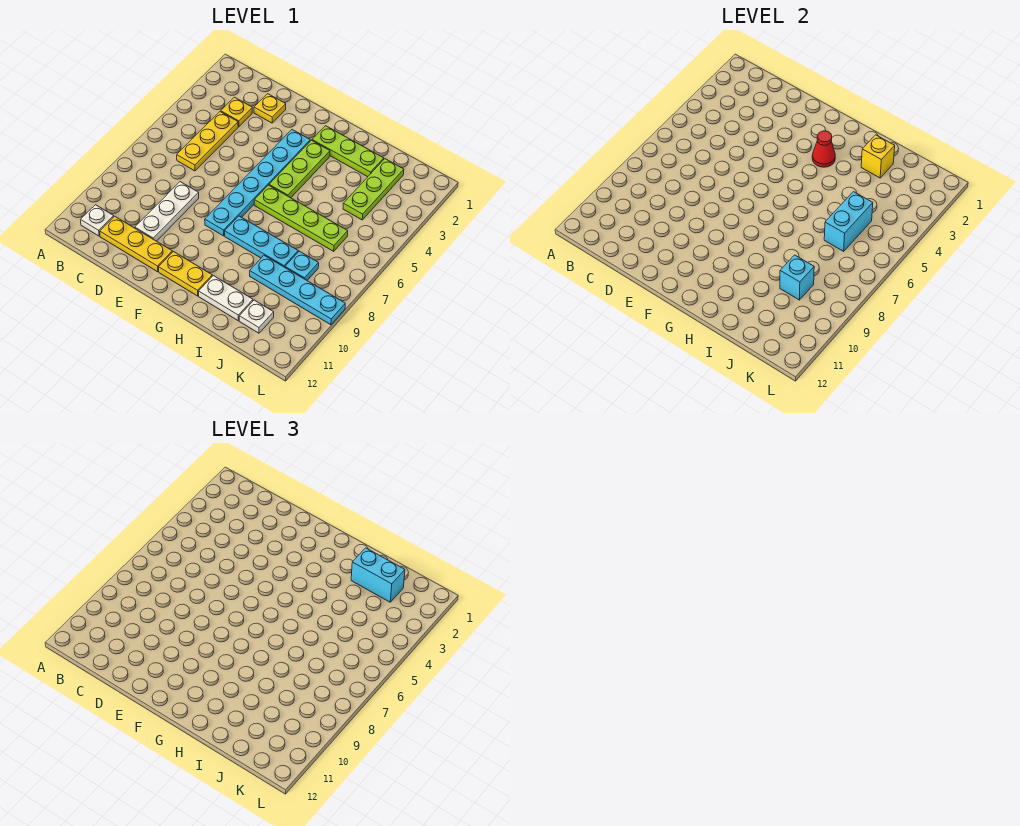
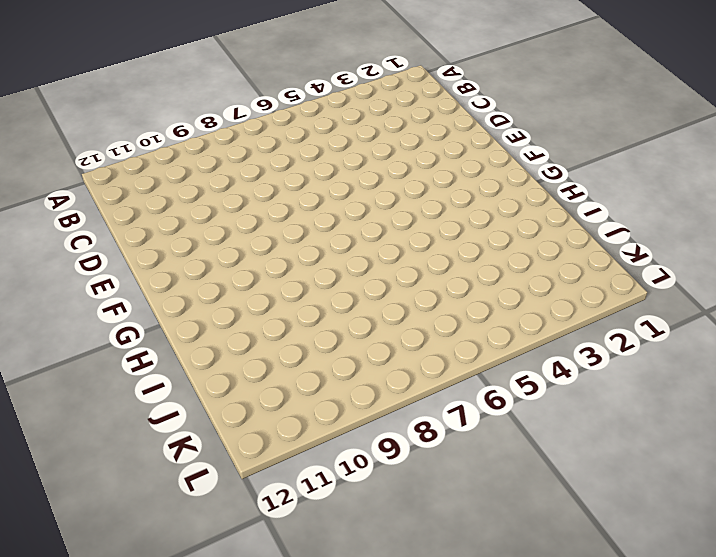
none -> white 1x1 plate [81,205,114,236]
none -> yellow 1x1 plate [221,97,252,127]
none -> yellow 1x3 plate [177,112,238,171]

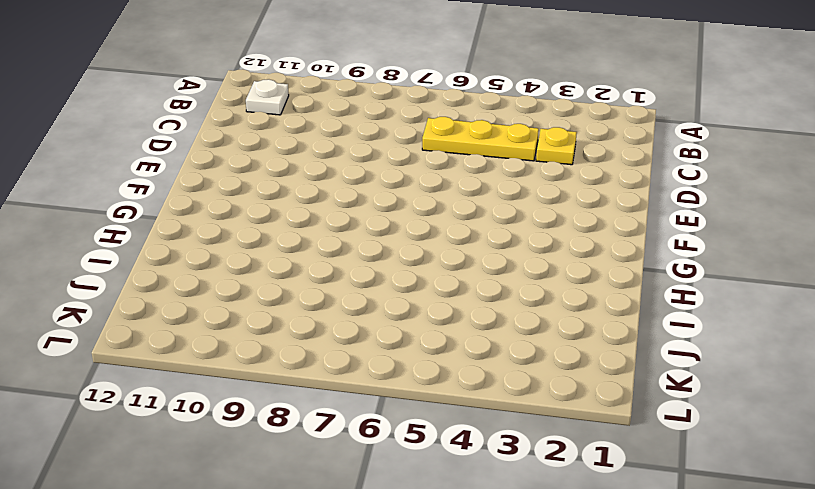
none -> yellow 1x3 plate [100,216,172,272]
none -> yellow 1x1 plate [254,94,286,123]
none -> white 1x3 plate [135,182,199,241]

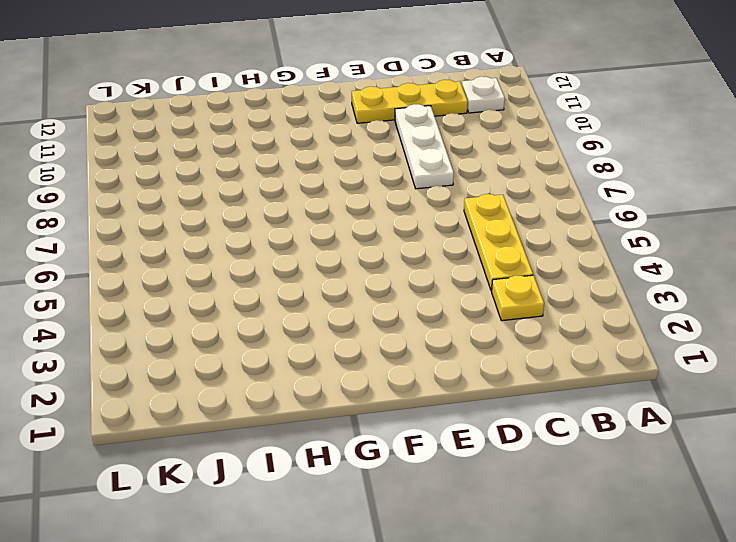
none -> yellow 1x1 plate [254,94,286,123]
none -> cyan 1x6 plate [205,130,310,236]
none -> yellow 1x2 plate [159,252,212,296]

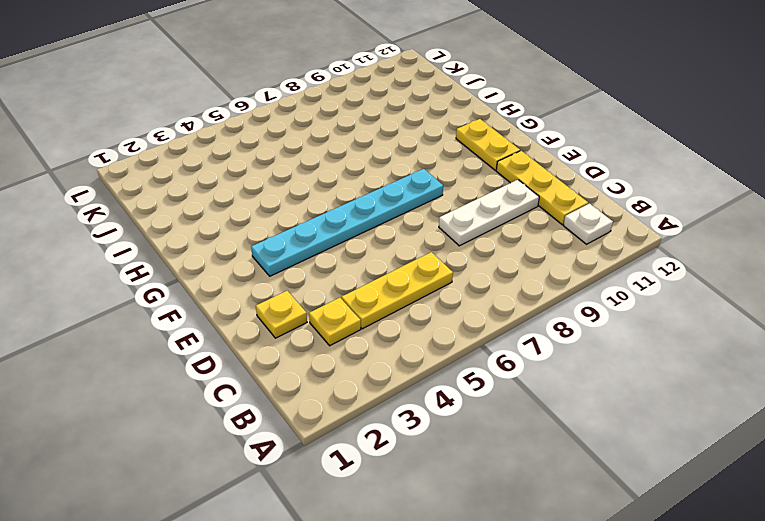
none -> lime 1x3 plate [312,126,384,177]
none -> lime 1x3 plate [269,140,330,198]
none -> lime 1x4 plate [254,185,348,251]

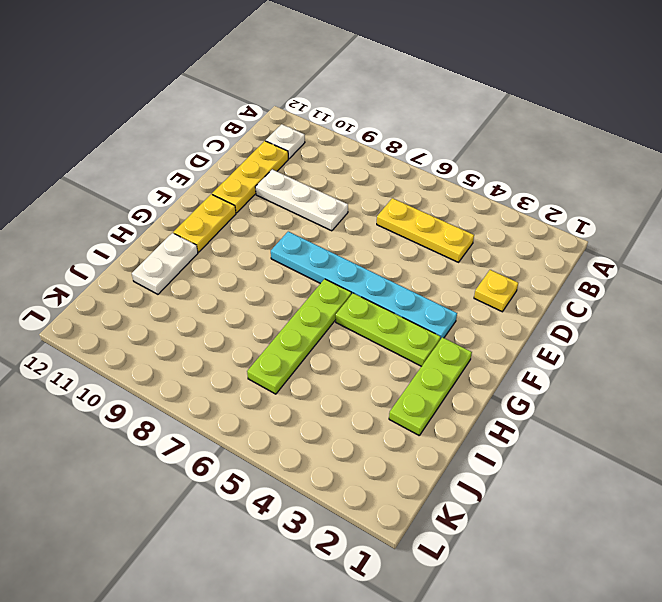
none -> yellow 1x1 plate [221,97,252,127]
none -> cyan 1x3 plate [225,216,298,267]
none -> cyan 1x4 plate [250,255,345,325]

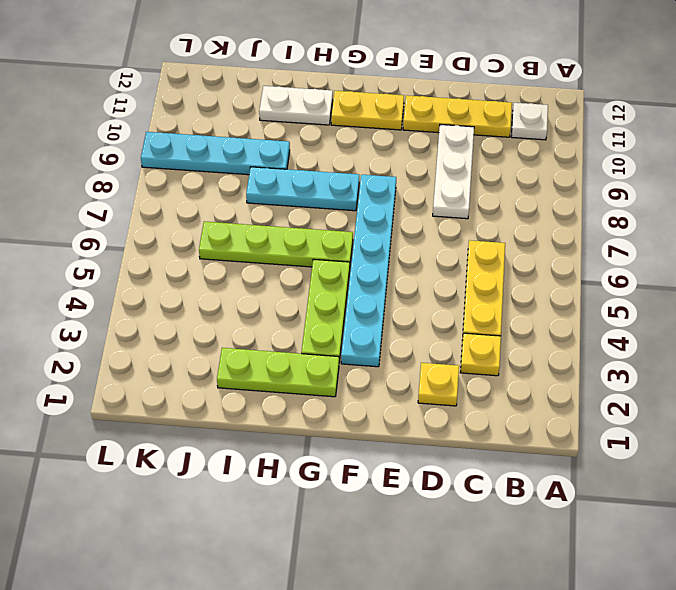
none -> lime 1x3 plate [343,159,404,220]
none -> cyan 1x1 plate [285,251,319,280]
none -> white 1x1 plate [239,300,274,333]

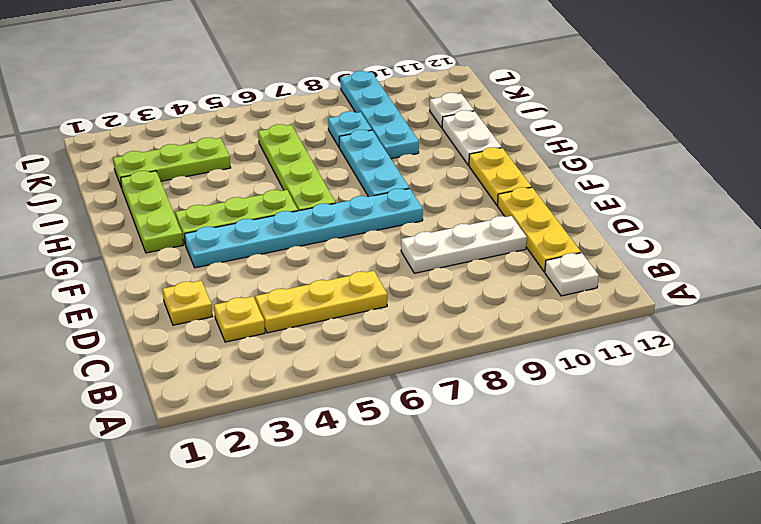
none -> red 1x1 cone [812,131,835,167]
none -> yellow 1x1 brick [861,135,895,178]
none -> cyan 1x2 brick [824,192,873,251]

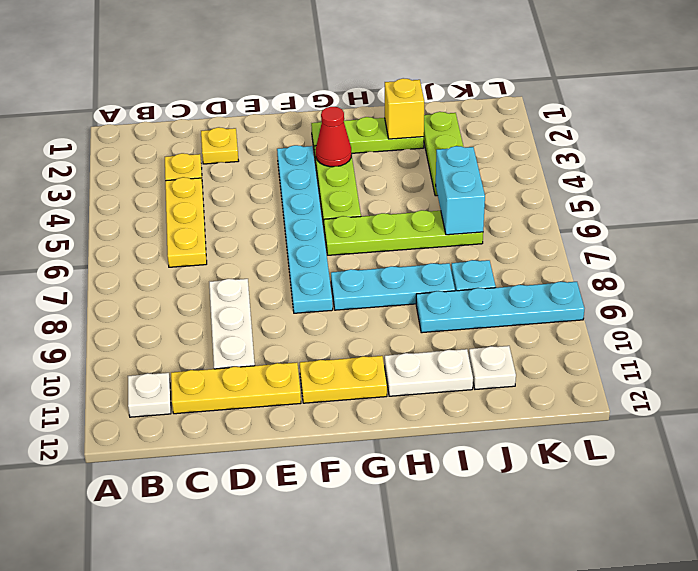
none -> cyan 1x1 brick [780,255,814,300]
none -> cyan 1x2 brick [351,548,405,602]

